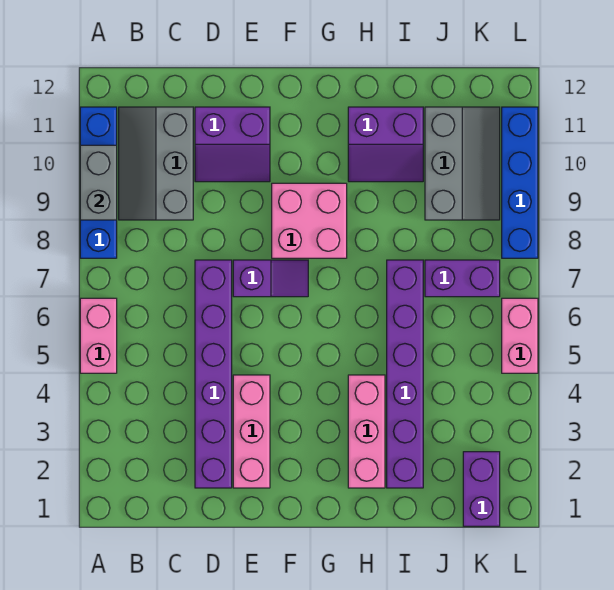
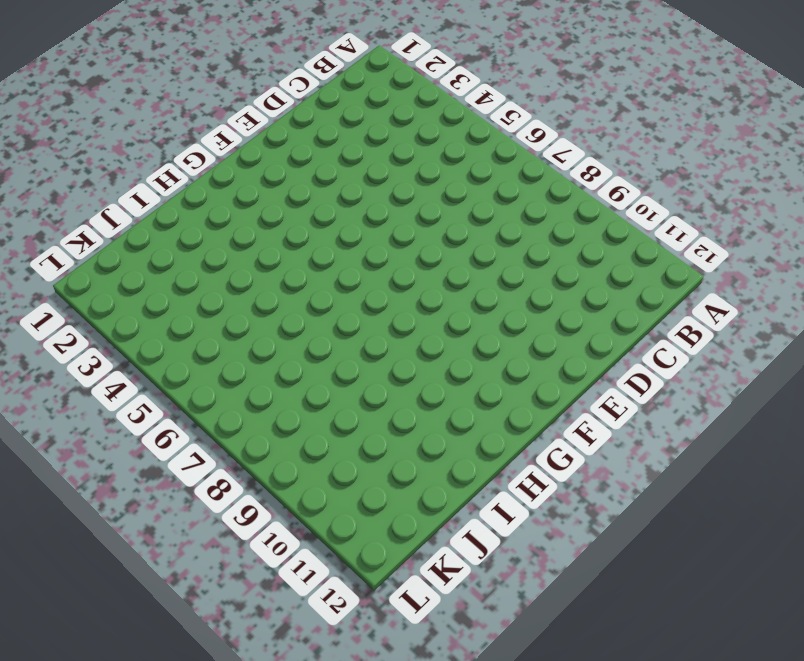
none -> pink 1x2 brick [80,298,117,373]
none -> blue 1x4 brick [80,107,117,258]
none -> grey 2x3 slope [119,107,193,220]

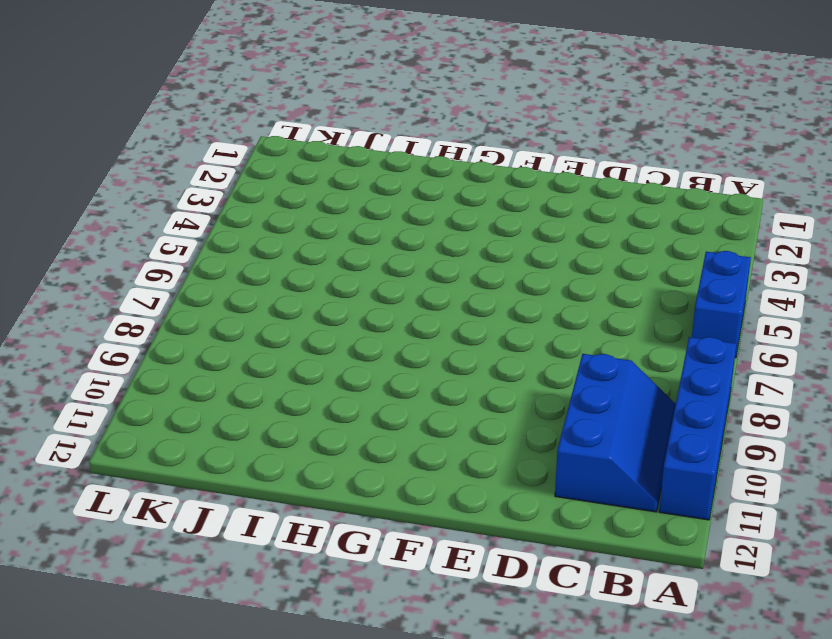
blue 1x2 brick [692,251,751,358] -> pink 1x2 brick [80,298,117,373]
blue 2x3 slope [555,354,676,512] -> grey 2x3 slope [119,107,193,220]
none -> purple 1x6 brick [195,260,232,488]
none -> purple 2x2 slope [195,107,270,182]
none -> pink 1x3 brick [233,375,270,488]

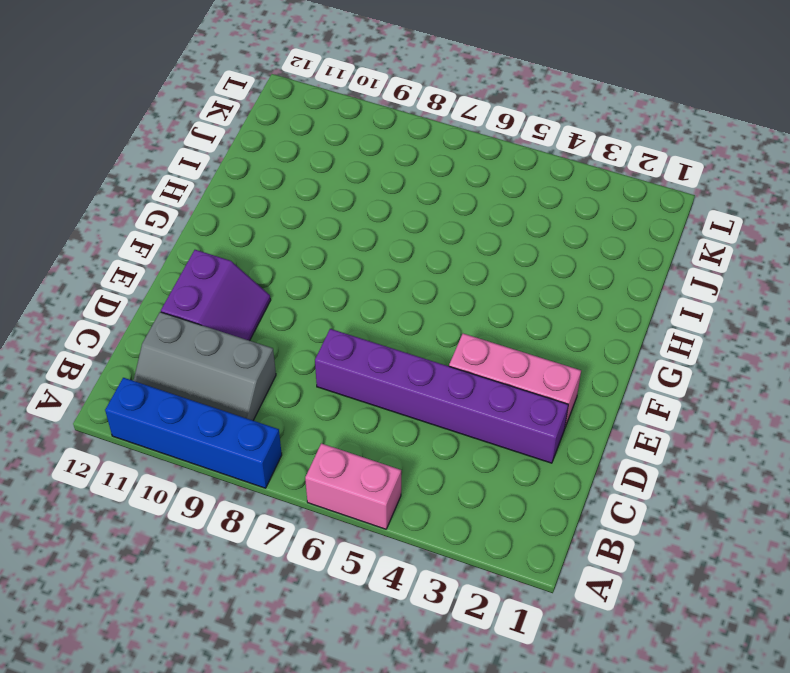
none -> purple 1x2 slope [233,260,308,297]
none -> pink 2x2 brick [272,183,347,258]
none -> pink 1x3 brick [348,375,385,488]

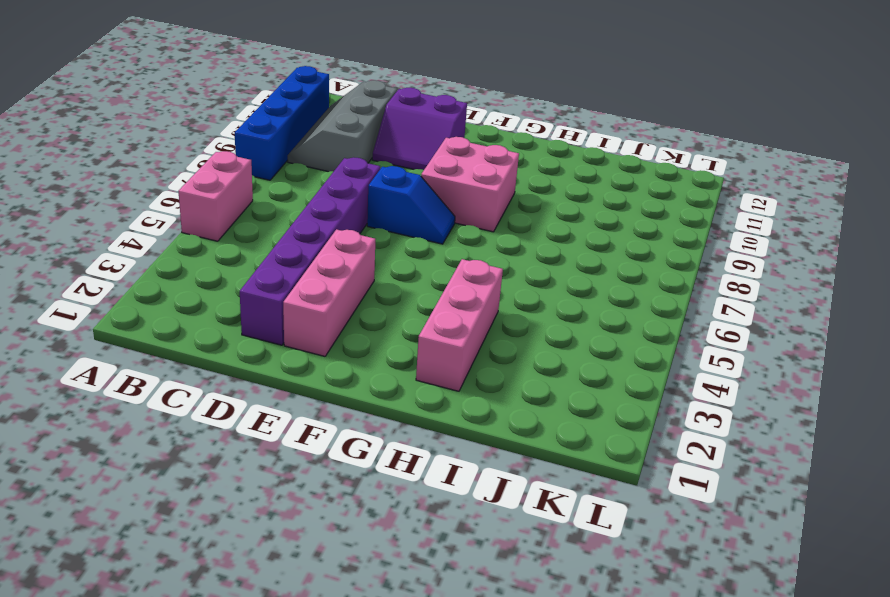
blue 1x2 slope [367,166,455,244] -> purple 1x2 slope [233,260,308,297]
none -> purple 2x2 slope [348,107,423,182]
none -> purple 1x6 brick [387,260,423,488]
none -> purple 1x2 brick [425,260,500,297]

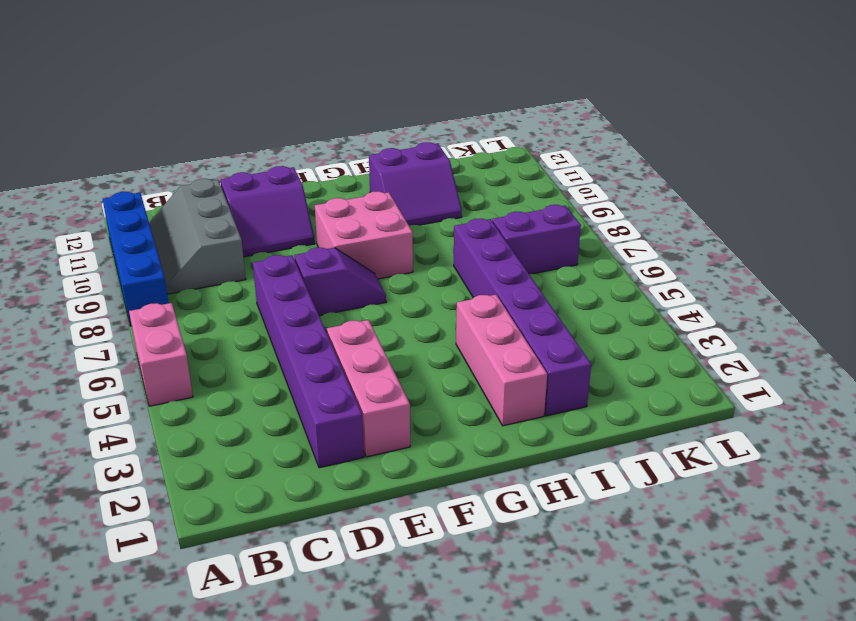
none -> grey 2x3 slope [425,107,500,220]
none -> purple 1x2 brick [463,452,500,526]
none -> pink 1x2 brick [502,298,538,373]

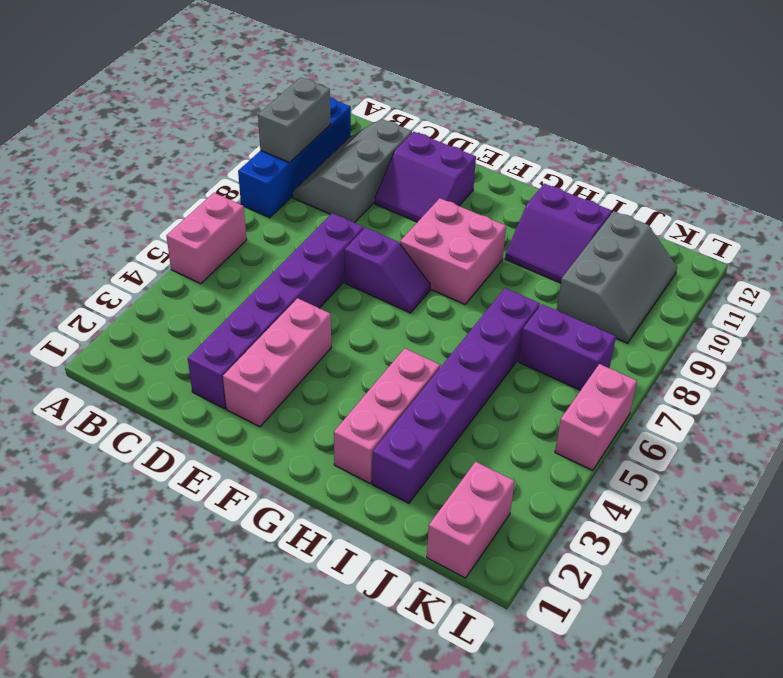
pink 1x2 brick [427,462,515,578] -> purple 1x2 brick [463,452,500,526]
none -> blue 1x4 brick [502,107,538,258]

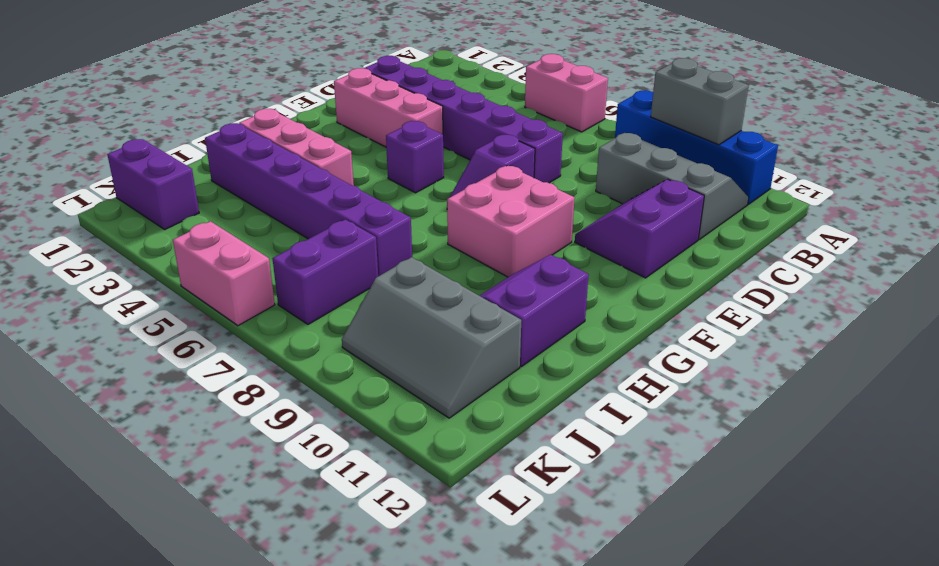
purple 1x1 brick [386,121,444,193] -> none
none -> blue 1x4 brick [502,107,538,258]

